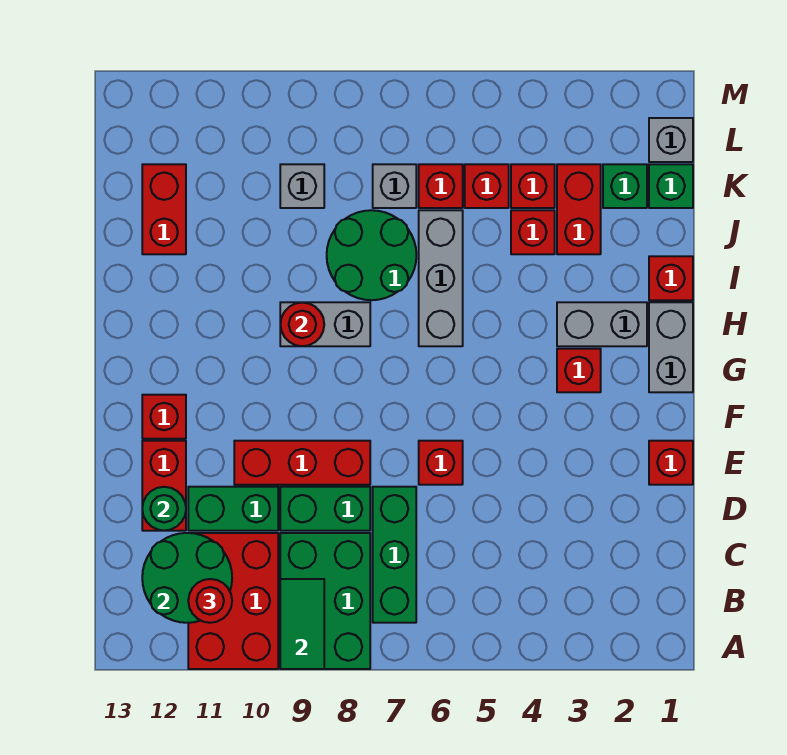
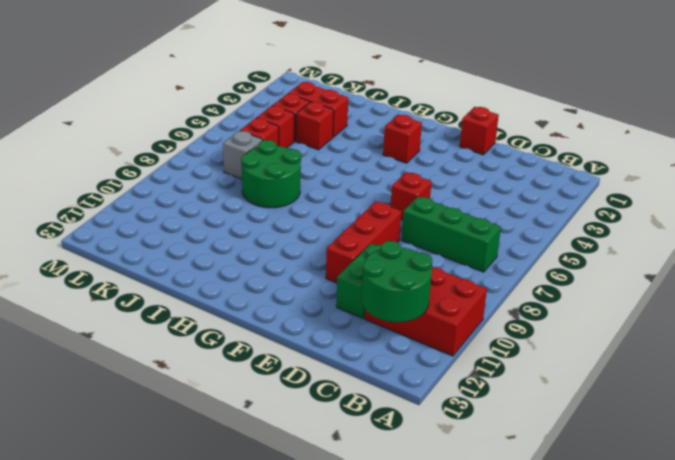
none -> green 2x3 brick [280,533,370,669]
none -> green 1x2 brick [280,487,370,531]
none -> red 1x2 brick [142,441,186,531]
none -> red 1x1 brick [142,395,186,439]

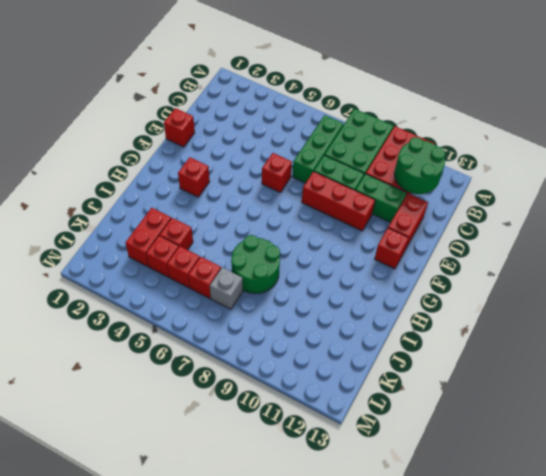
none -> grey 1x2 brick [649,302,693,392]
none -> grey 1x2 brick [557,302,647,346]
none -> grey 1x3 brick [419,210,463,346]
none -> grey 1x2 brick [280,302,370,346]

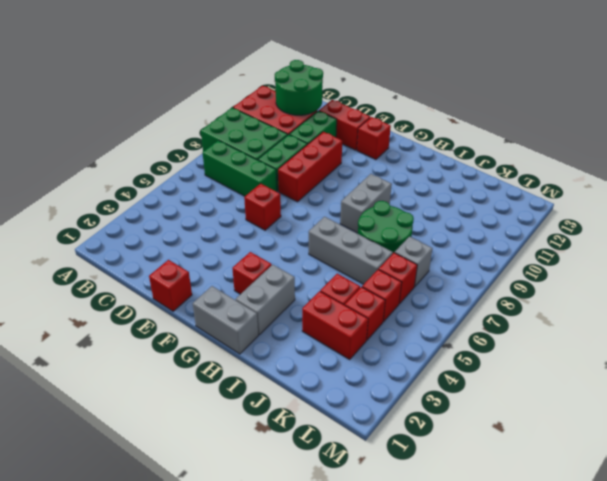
none -> red 1x1 brick [649,256,693,300]
none -> red 1x2 brick [142,164,186,254]
none -> green 1x1 brick [649,164,693,208]
none -> green 1x1 brick [603,164,647,208]

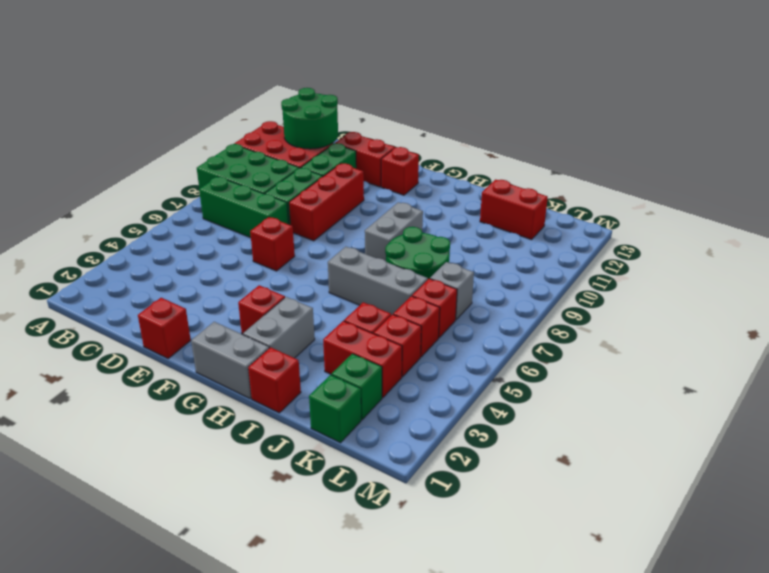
none -> grey 1x1 brick [280,164,324,208]
none -> grey 1x1 brick [649,118,693,162]
none -> green 1x2 tile [280,579,324,669]
none -> green 1x1 round brick [142,487,186,531]

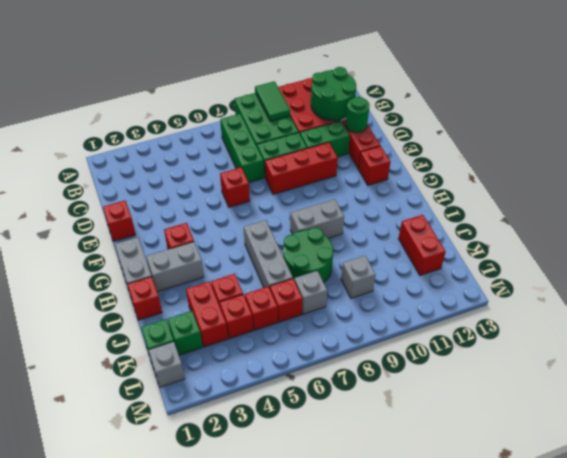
none -> red 1x1 round brick [280,302,324,346]
none -> red 1x1 round brick [188,579,232,623]

